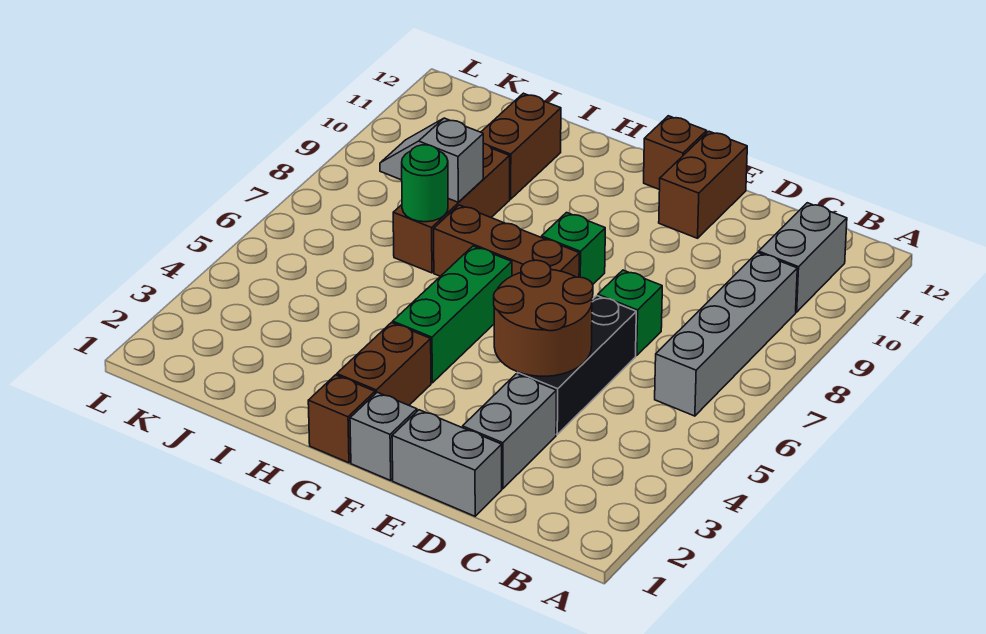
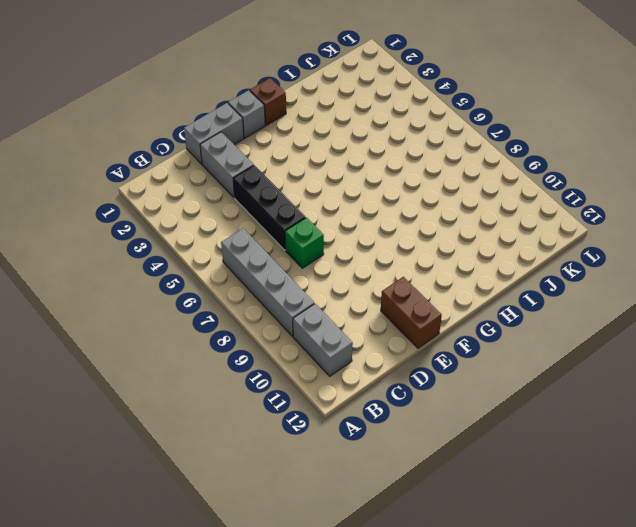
none -> brown 1x3 brick [434,205,579,277]
none -> green 1x1 brick [542,213,605,284]
none -> brown 1x1 brick [644,116,707,190]

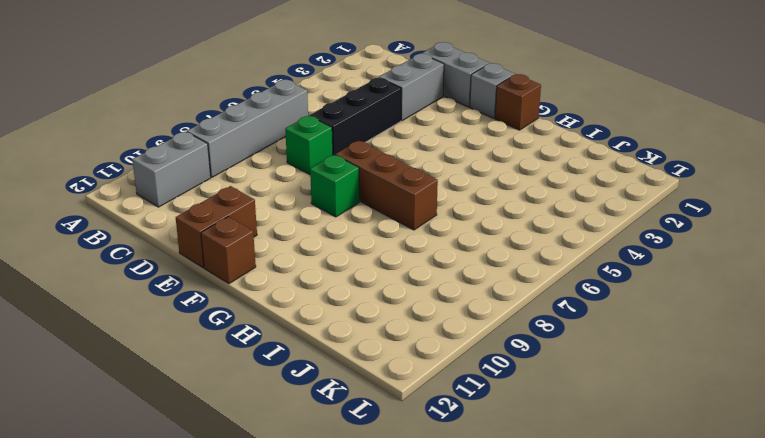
none -> brown 1x2 brick [337,323,431,405]
none -> green 1x3 brick [393,246,512,383]
none -> brown 1x3 brick [393,143,510,273]

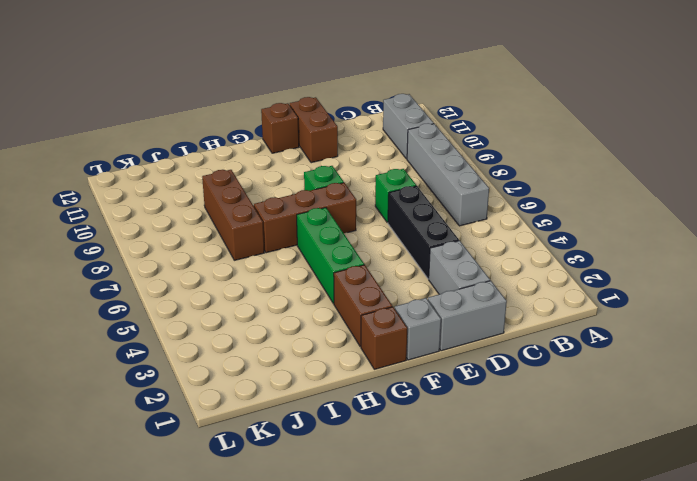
none -> brown 1x2 brick [481,93,561,199]
none -> brown 2x2 round brick [494,260,593,376]
none -> green 1x1 round brick [402,145,448,222]

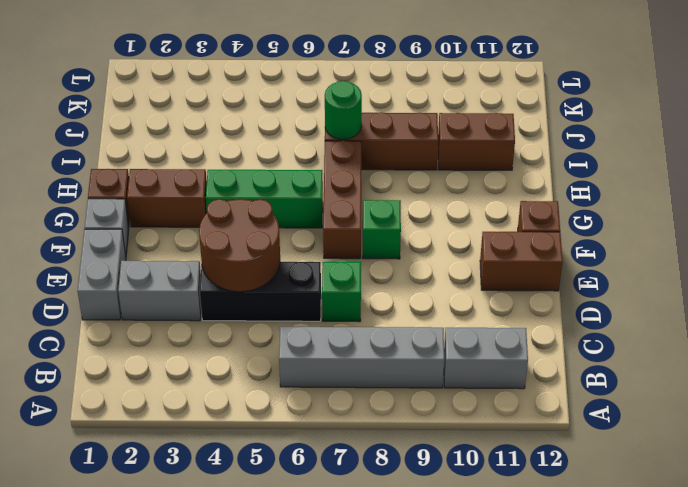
none -> grey 1x2 slope [380,118,483,202]

